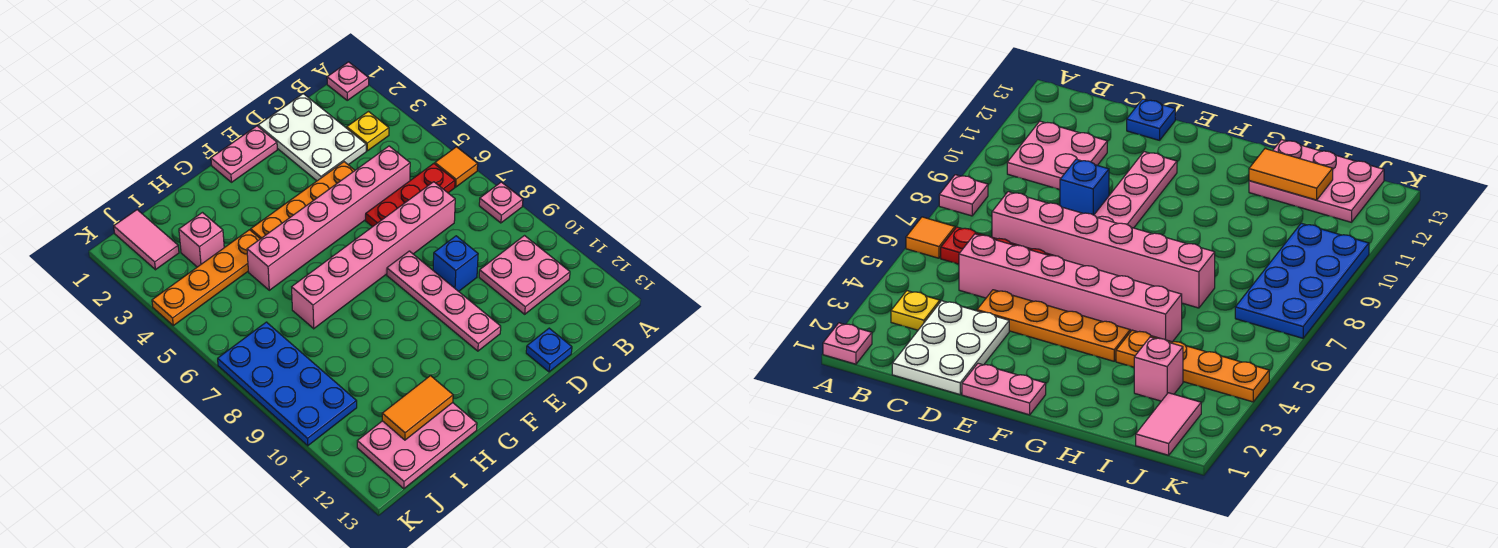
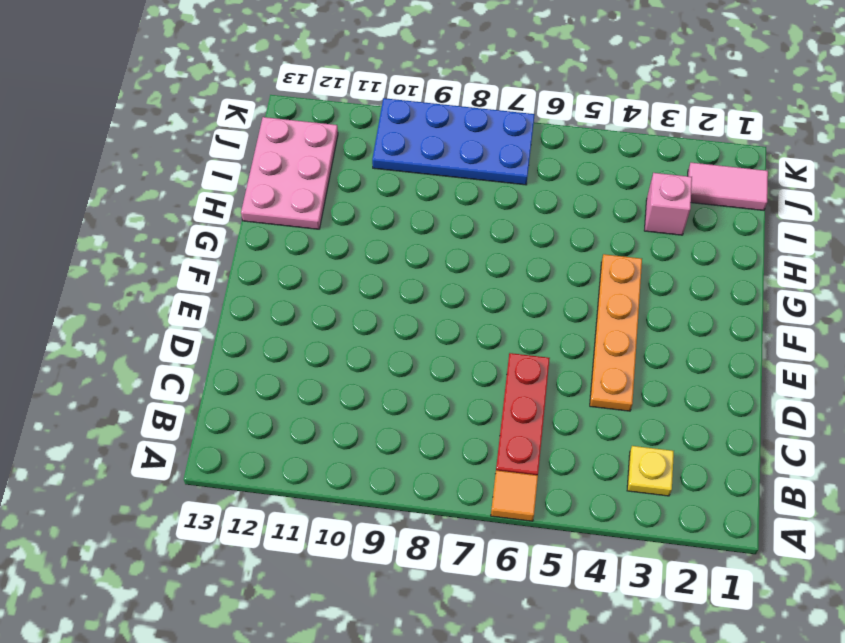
none -> pink 1x1 plate [327,62,369,100]
none -> pink 1x1 plate [479,182,523,223]
none -> pink 2x2 plate [479,236,570,314]

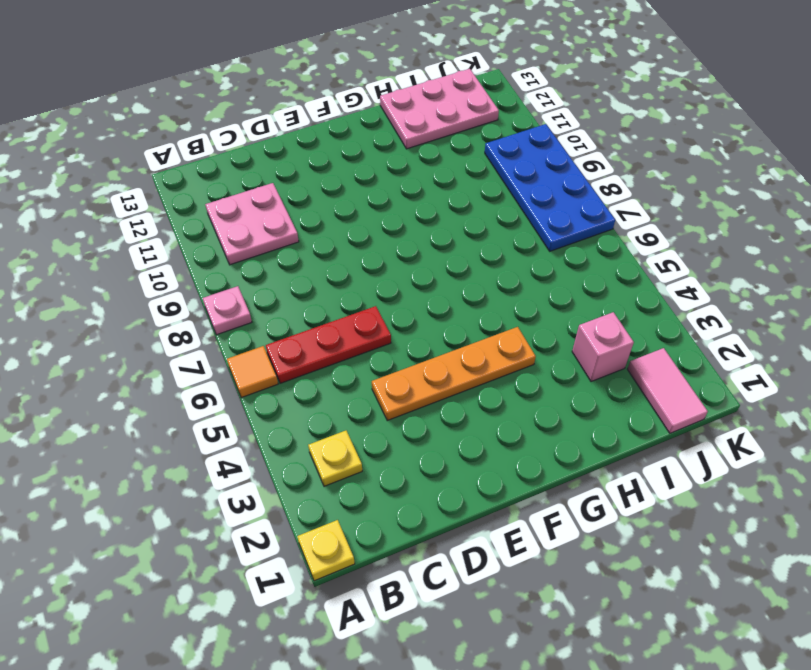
yellow 1x1 plate [297,520,355,581] -> pink 1x1 plate [327,62,369,100]
none -> white 2x3 plate [258,94,366,181]
none -> pink 1x6 brick [247,146,410,290]
none -> pink 1x6 brick [292,182,455,329]

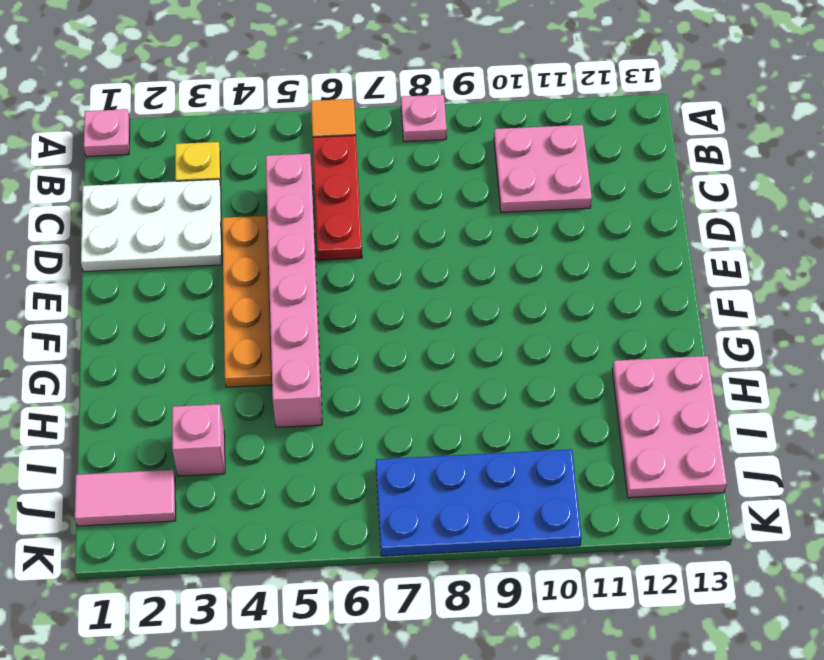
none -> pink 1x6 brick [292,182,455,329]
none -> blue 1x1 brick [433,236,478,291]
none -> blue 1x1 plate [526,328,572,372]

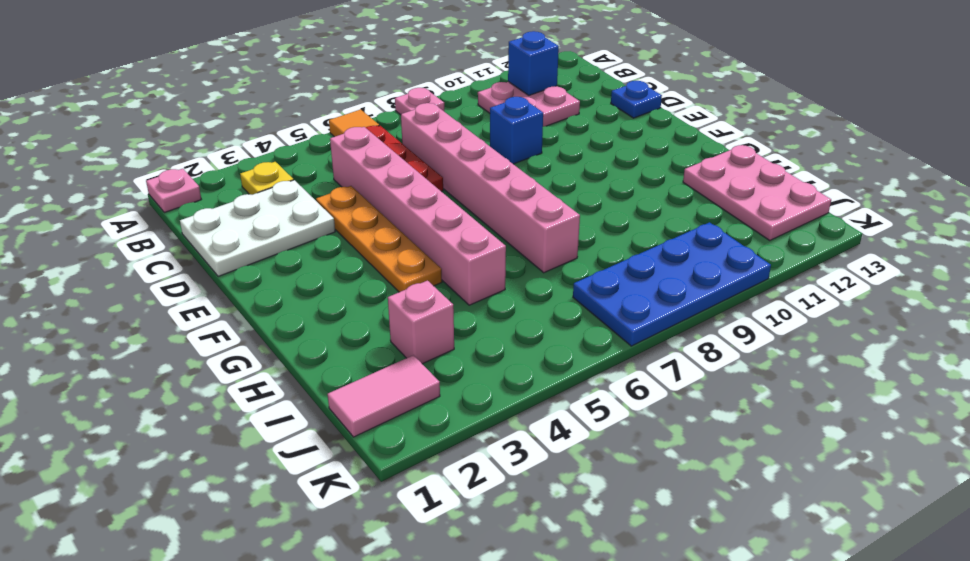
blue 1x1 brick [508,31,559,95] -> none
none -> pink 1x2 plate [211,126,277,182]
none -> pink 1x4 plate [387,251,501,351]
none -> orange 1x4 plate [152,230,260,326]

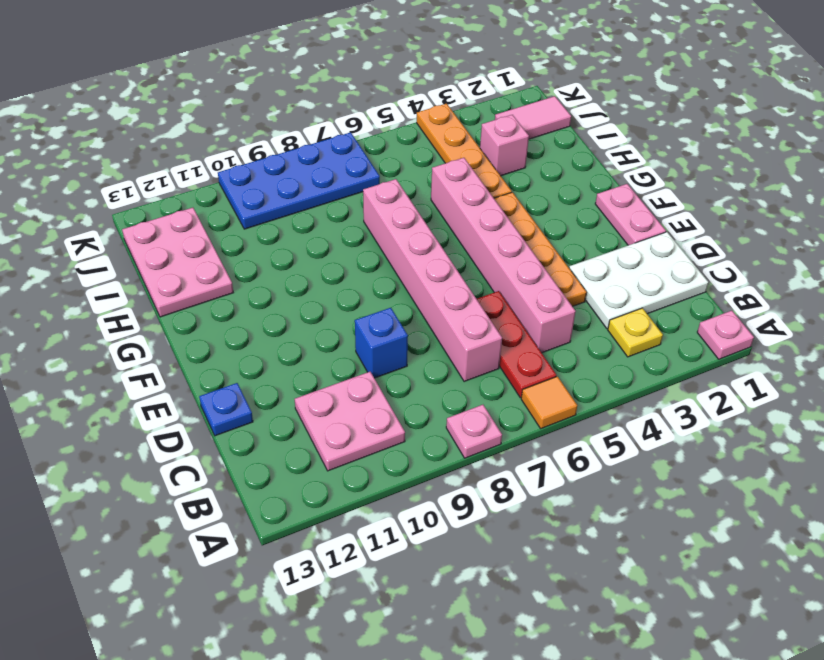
none -> pink 1x4 plate [387,251,501,351]
none -> orange 1x2 tile [382,376,453,440]

